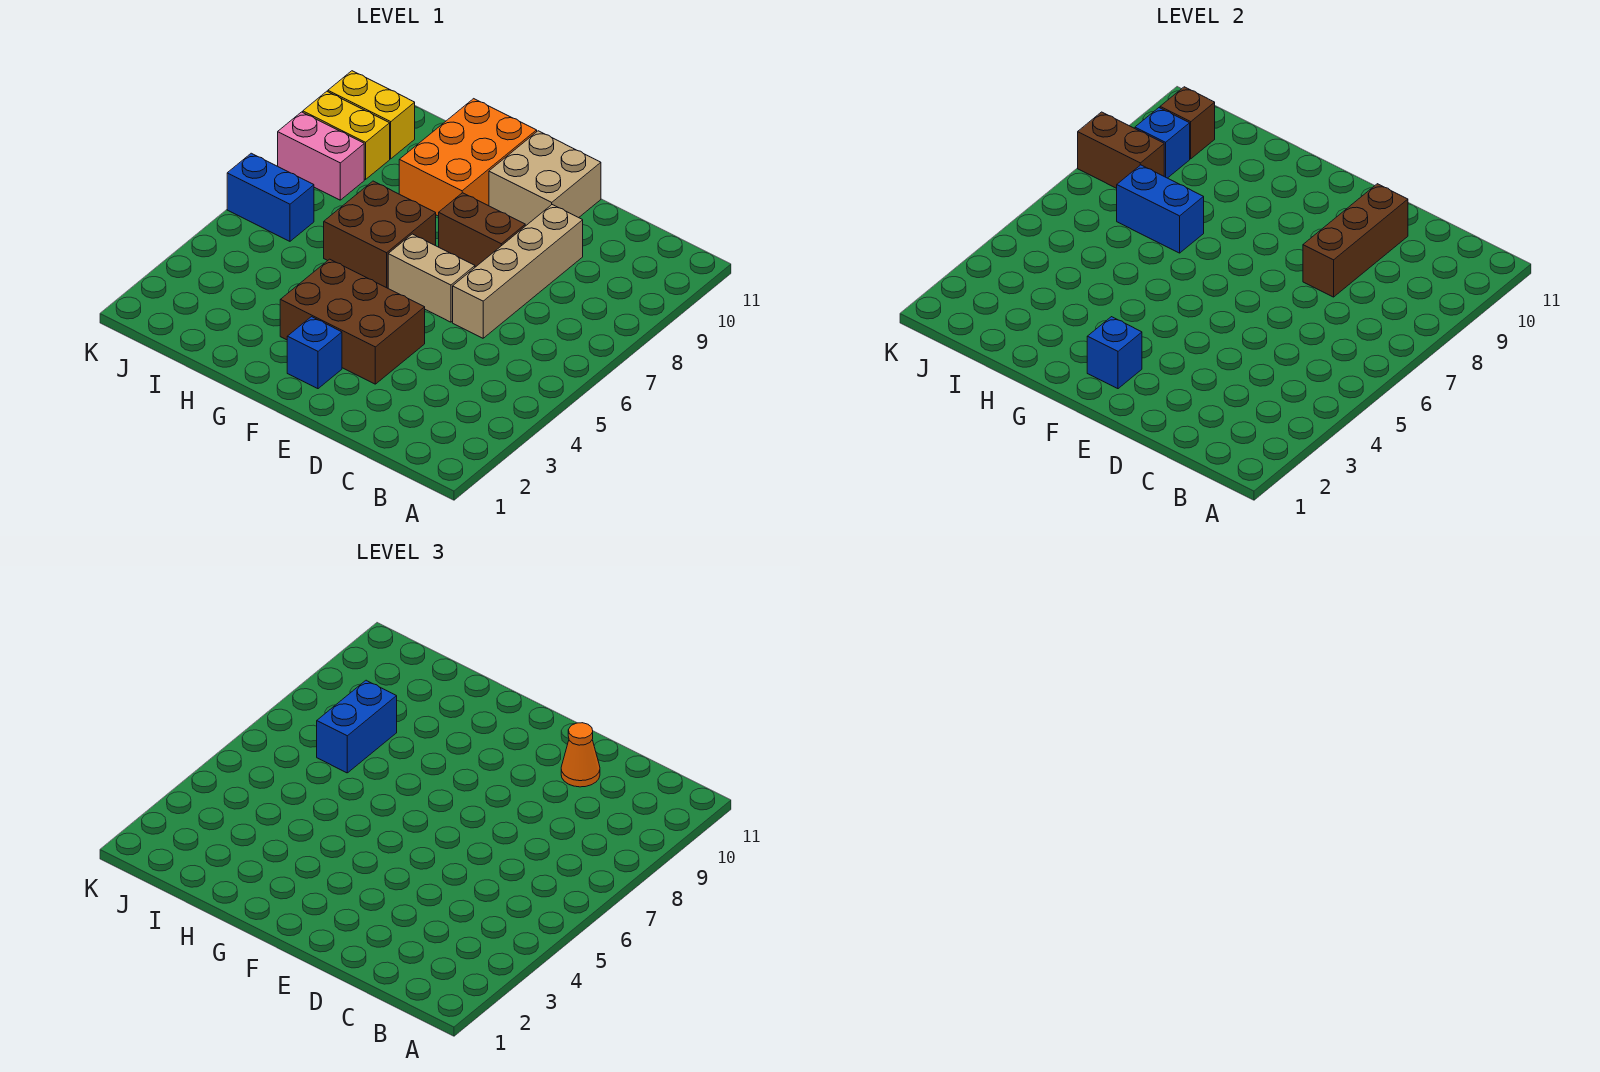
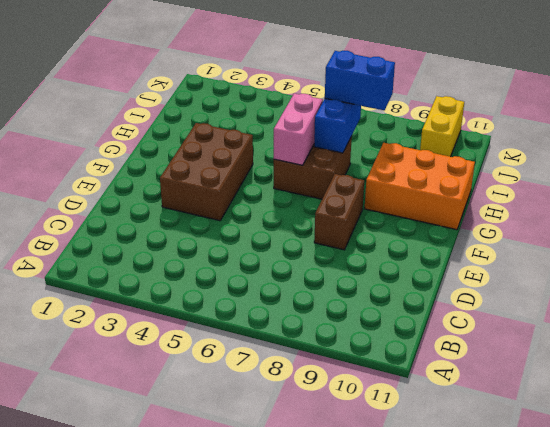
pink 1x2 brick [274,93,323,165] -> pink 1x2 brick moved to [278,112,364,200]
none -> tan 1x4 brick [453,205,583,338]
none -> tan 1x2 brick [388,234,475,322]
none -> tan 2x2 brick [489,131,601,226]

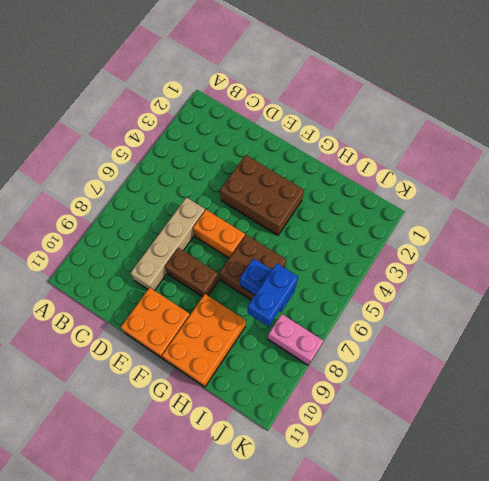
orange 1x2 brick [193,210,245,258] -> tan 1x2 brick [388,234,475,322]
orange 2x2 brick [121,288,190,359] -> tan 2x2 brick [489,131,601,226]
none -> blue 1x1 brick [287,317,342,389]
none -> blue 1x2 brick [227,153,314,241]
none -> yellow 1x2 brick [303,91,390,179]

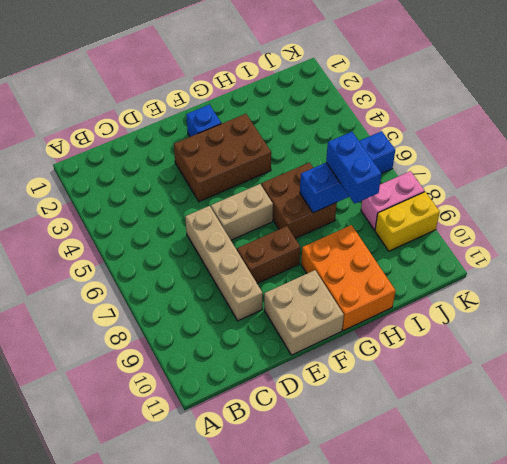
none -> yellow 1x2 brick [328,71,415,159]
none -> brown 1x3 brick [1303,184,1408,297]
none -> blue 1x1 brick [1087,317,1142,389]

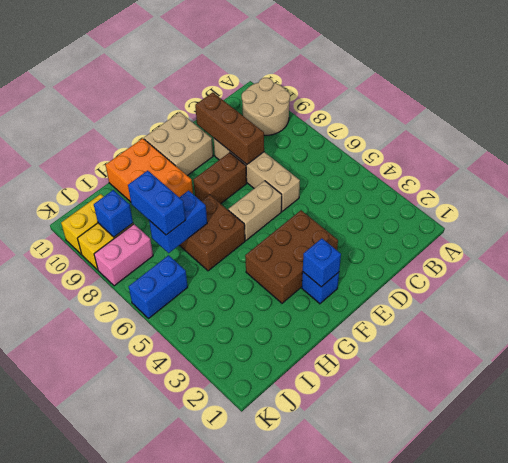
tan 2x2 round brick [242,78,290,135] -> none
none -> brown 1x2 brick [1078,112,1164,188]
none -> brown 1x1 brick [1160,87,1215,159]
none -> orange 1x1 cone [561,723,600,787]

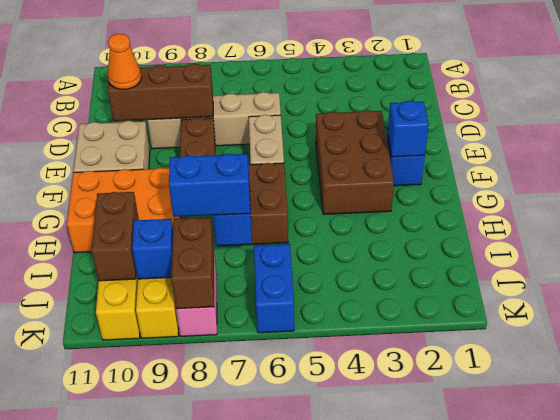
brown 1x2 brick [91,192,139,281] -> brown 1x1 brick [1160,87,1215,159]

